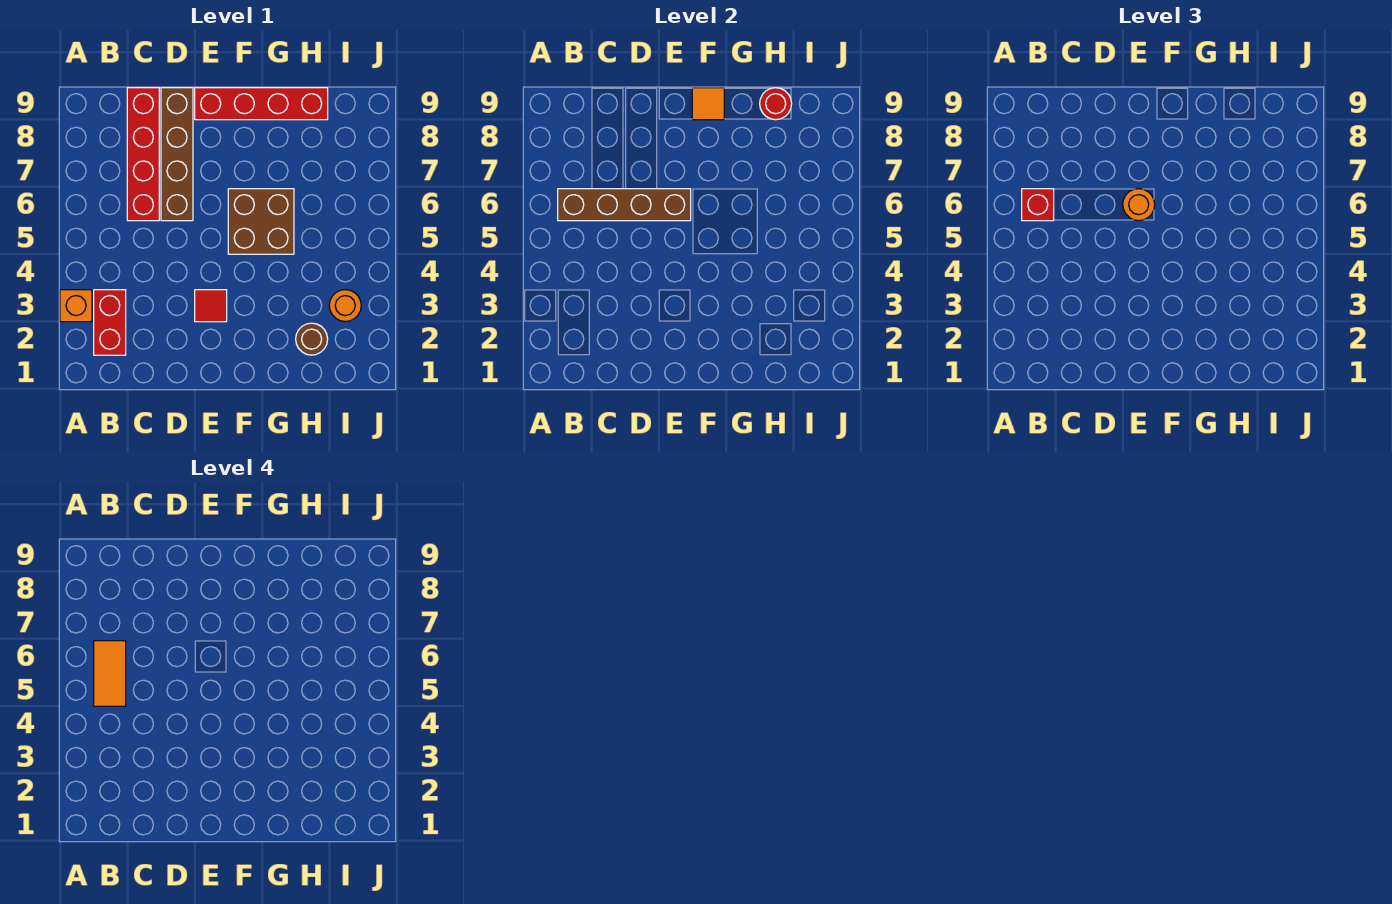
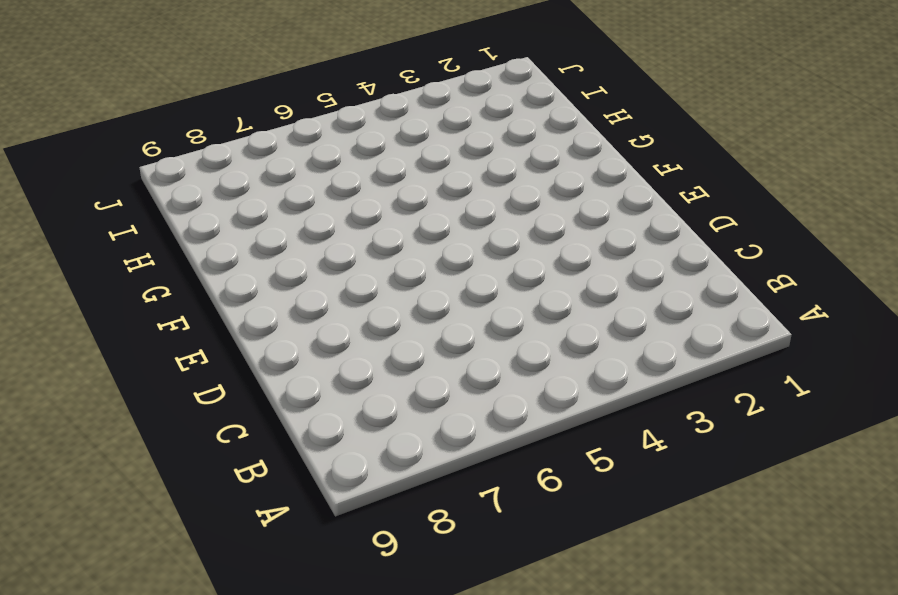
none -> orange 1x1 brick [60,290,92,322]
none -> red 1x2 brick [94,290,126,355]
none -> red 1x4 brick [127,88,159,221]

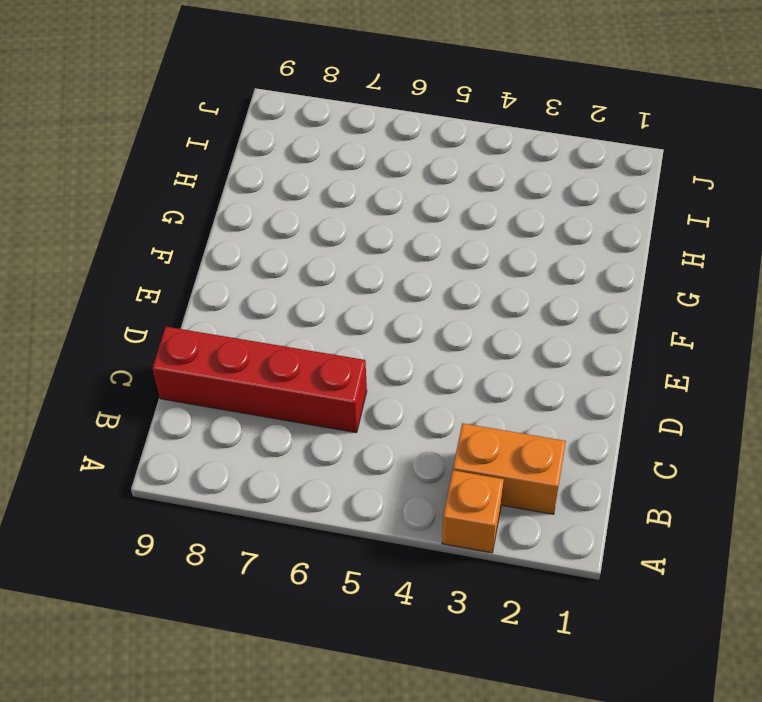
orange 1x2 brick [453,423,566,514] -> red 1x2 brick [94,290,126,355]
none -> brown 1x4 brick [161,88,193,221]
none -> red 1x1 tile [195,290,227,322]
none -> red 1x4 brick [195,88,328,120]

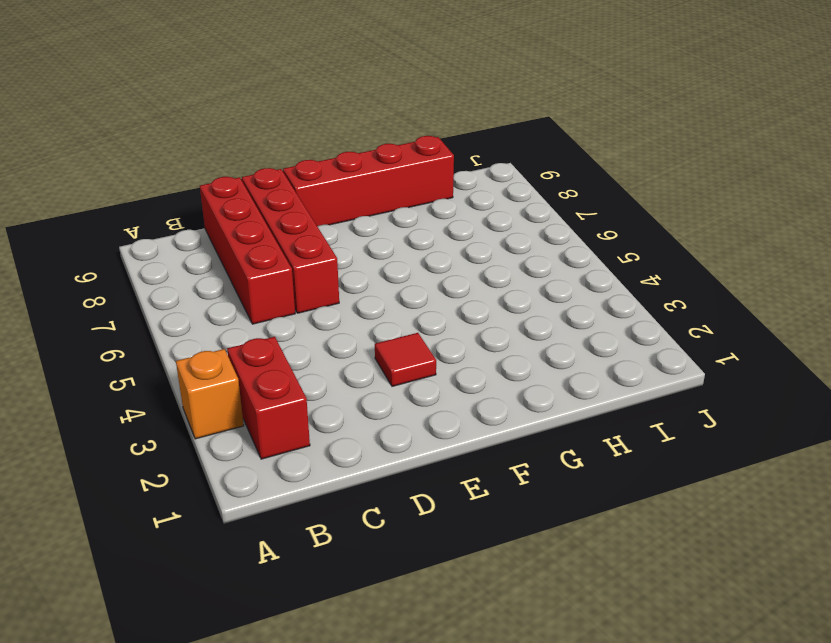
red 1x4 brick [242,168,339,313] -> brown 1x4 brick [161,88,193,221]
none -> brown 2x2 brick [228,189,294,254]
none -> brown 1x1 round brick [296,323,328,355]
none -> orange 1x1 round brick [329,290,361,322]

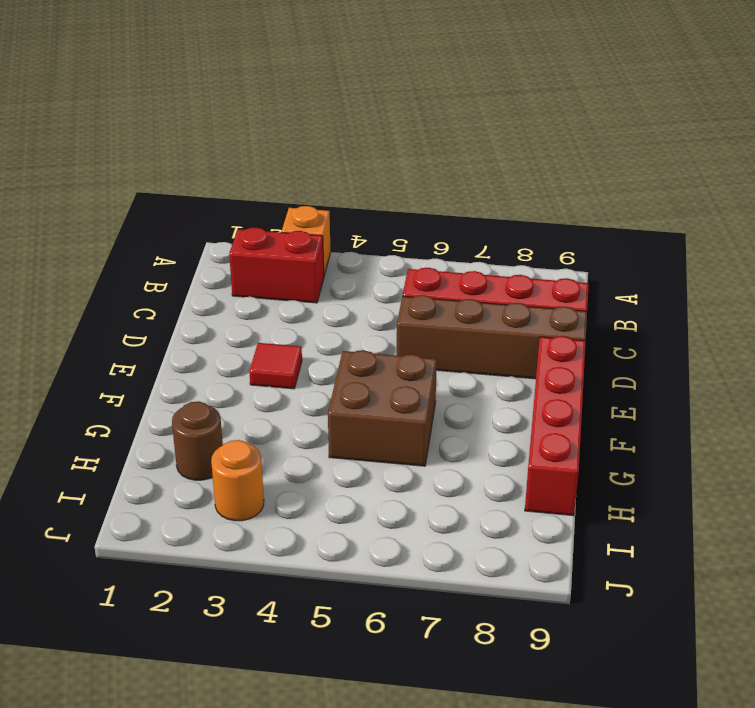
none -> brown 1x4 brick [558,189,691,221]
none -> orange 1x1 tile [692,88,724,120]
none -> red 1x1 round brick [760,88,792,120]

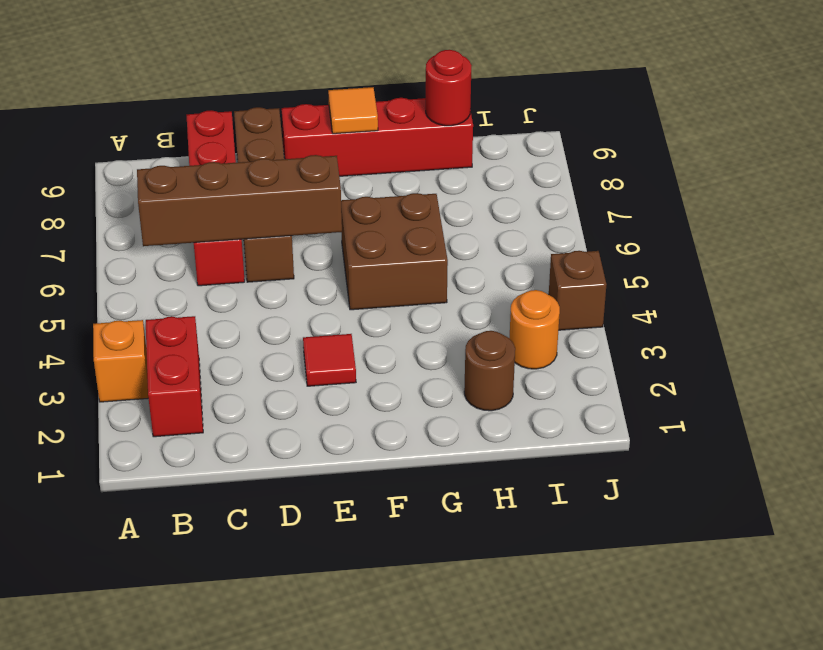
brown 1x1 brick [549,251,606,330] -> none
none -> red 1x1 brick [1022,189,1054,221]
none -> orange 1x1 round brick [1123,189,1155,221]
none -> orange 1x2 tile [94,641,126,706]

